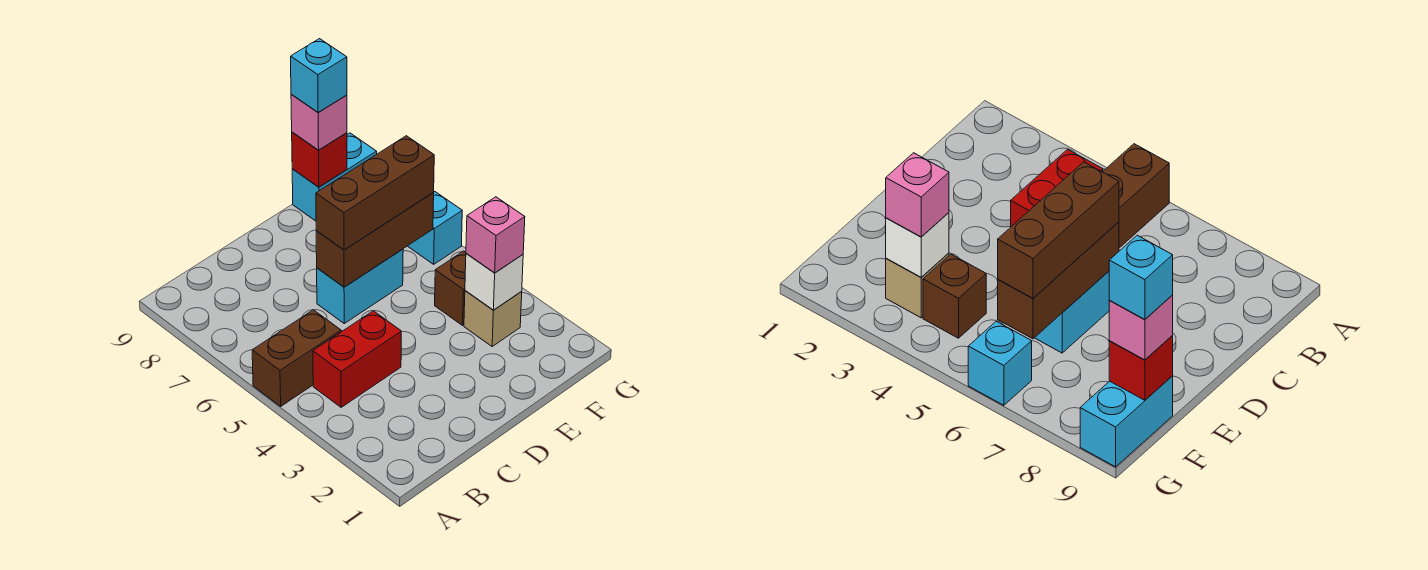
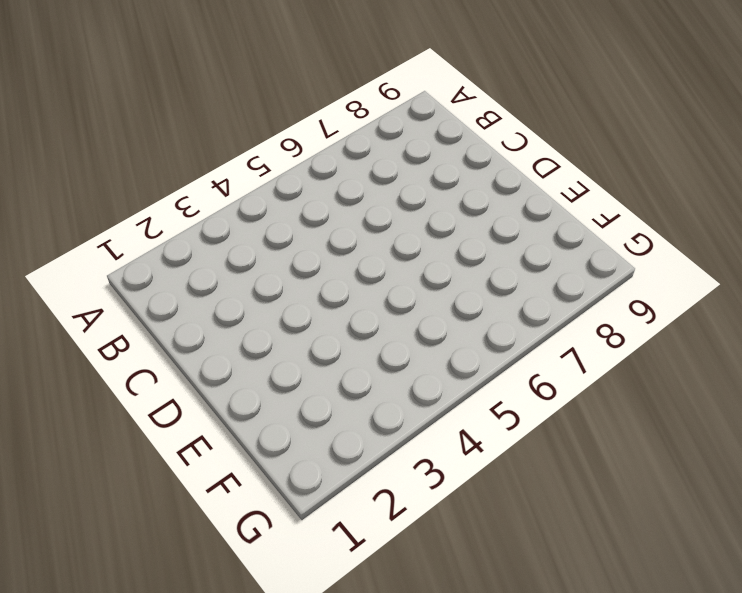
none -> brown 1x2 brick [252,310,341,406]
none -> red 1x2 brick [313,311,401,407]
none -> cyan 1x2 brick [317,249,403,323]

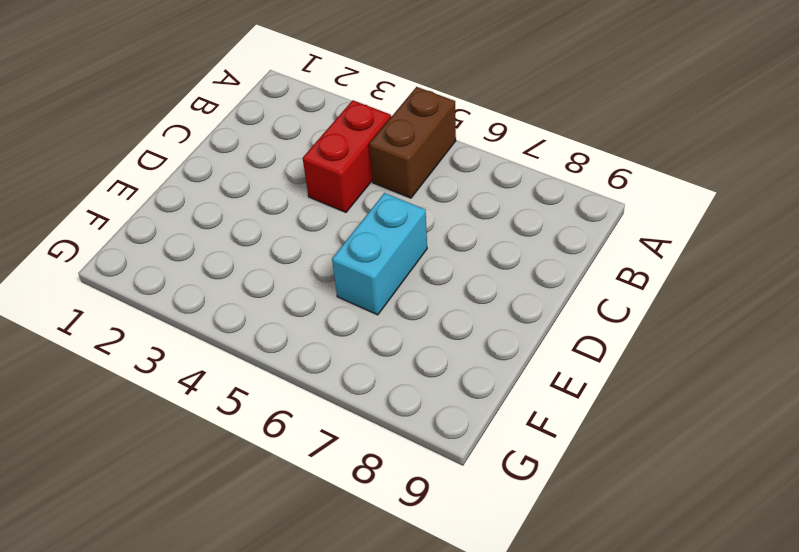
none -> tan 1x1 brick [464,291,522,346]
none -> brown 1x1 brick [435,251,466,325]
none -> cyan 1x2 brick [292,133,377,221]

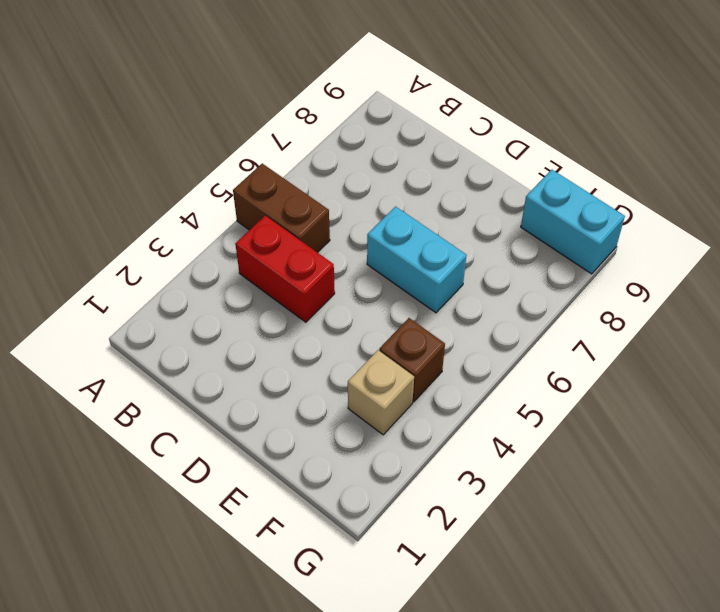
none -> cyan 1x1 brick [408,192,462,264]
none -> brown 1x3 brick [316,193,434,287]
none -> white 1x1 brick [465,253,523,310]

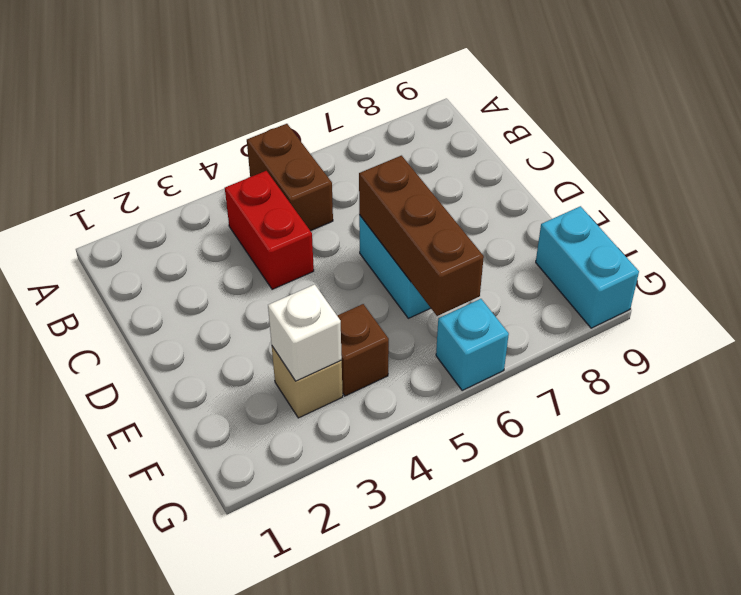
none -> red 1x1 brick [292,132,347,187]
none -> brown 1x3 brick [316,136,434,250]
none -> pink 1x1 brick [466,197,525,273]

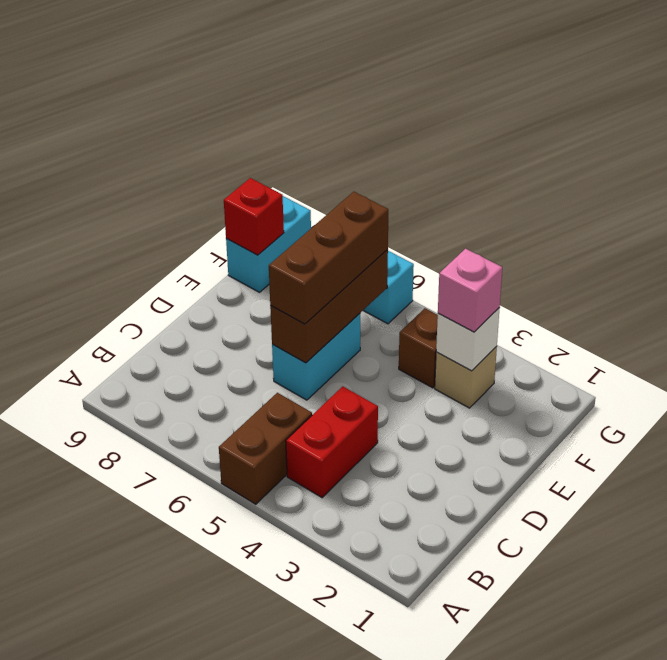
none -> pink 1x1 brick [291,94,347,150]
none -> cyan 1x1 brick [291,39,347,112]

